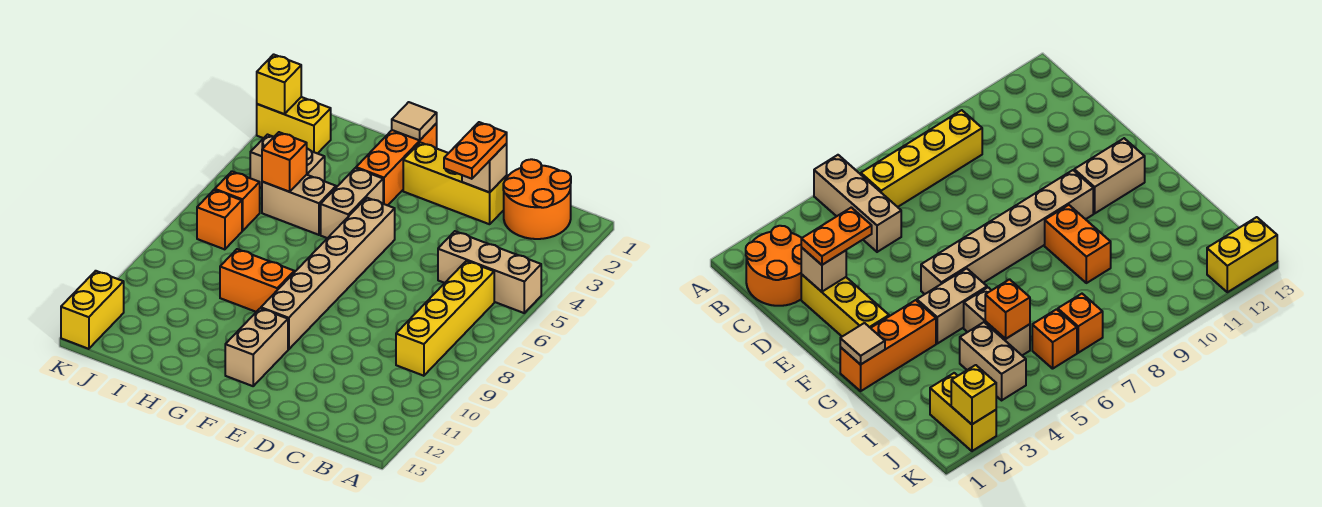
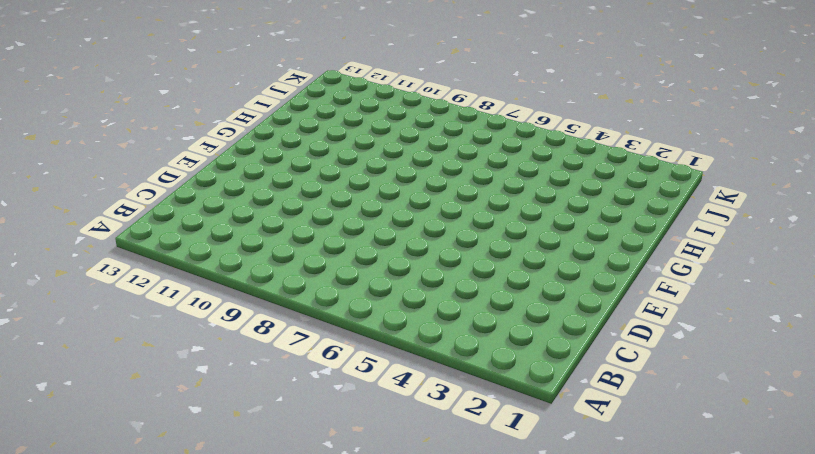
none -> tan 1x3 brick [438,231,541,313]
none -> orange 2x2 round brick [503,159,571,239]
none -> yellow 1x4 brick [396,261,494,376]

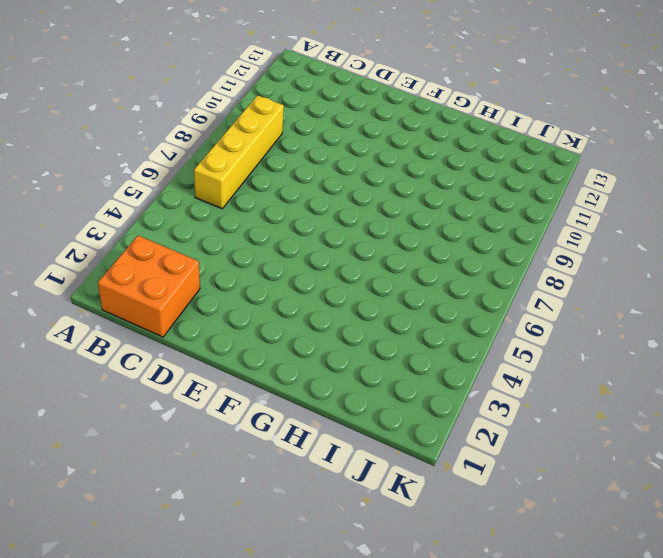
orange 2x2 brick [98,236,200,337] -> orange 2x2 round brick [503,159,571,239]
none -> tan 1x3 brick [438,231,541,313]
none -> yellow 1x3 brick [403,142,507,224]
none -> tan 1x6 brick [261,198,395,349]

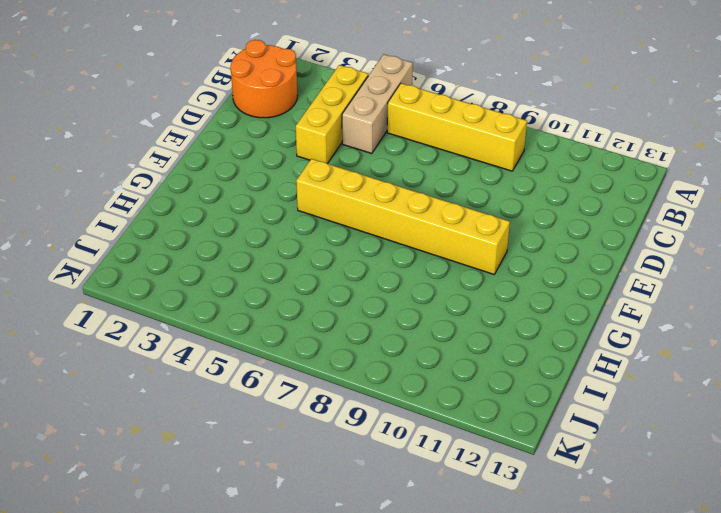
yellow 1x3 brick [296,65,368,164] -> yellow 1x3 brick moved to [403,142,507,224]
yellow 1x6 brick [296,159,510,274] -> tan 1x6 brick [261,198,395,349]
none -> tan 1x2 brick [225,308,288,386]
none -> orange 1x3 brick [356,124,437,205]
none -> tan 1x2 brick [321,168,383,238]

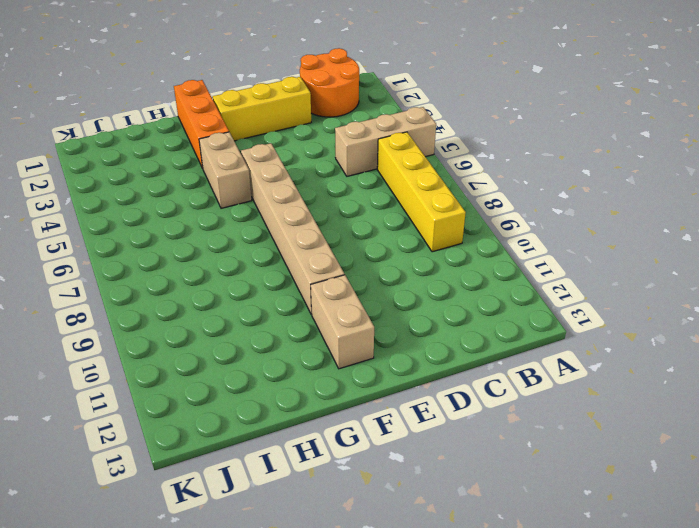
none -> orange 1x2 brick [220,249,294,312]
none -> tan 1x2 brick [262,175,336,235]
none -> tan 1x2 brick [250,135,325,188]

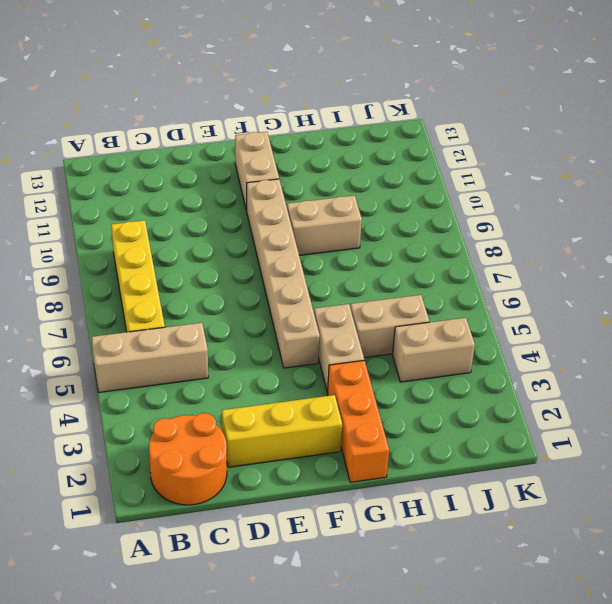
tan 1x2 brick [287,195,362,255] -> orange 1x2 brick [220,249,294,312]
none -> yellow 1x2 brick [257,97,331,154]
none -> orange 1x1 brick [215,171,260,231]
none -> orange 1x1 brick [197,190,242,249]

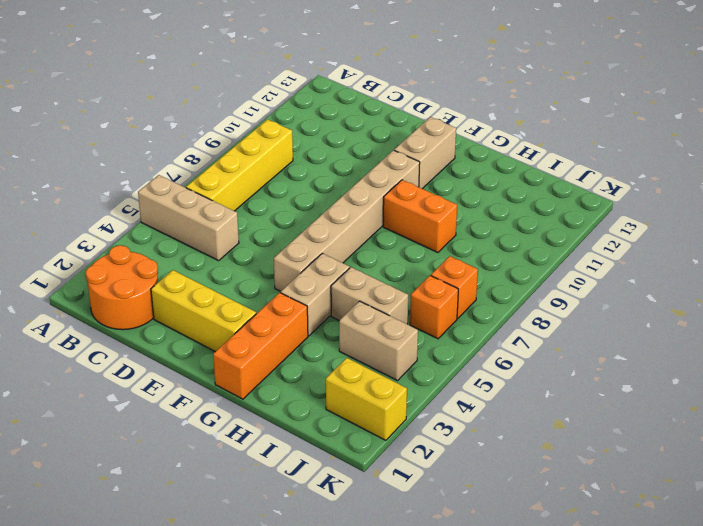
none -> yellow 1x2 brick [61,271,124,349]
none -> tan 1x1 brick [462,144,507,192]
none -> tan 1x1 tile [392,102,437,140]

